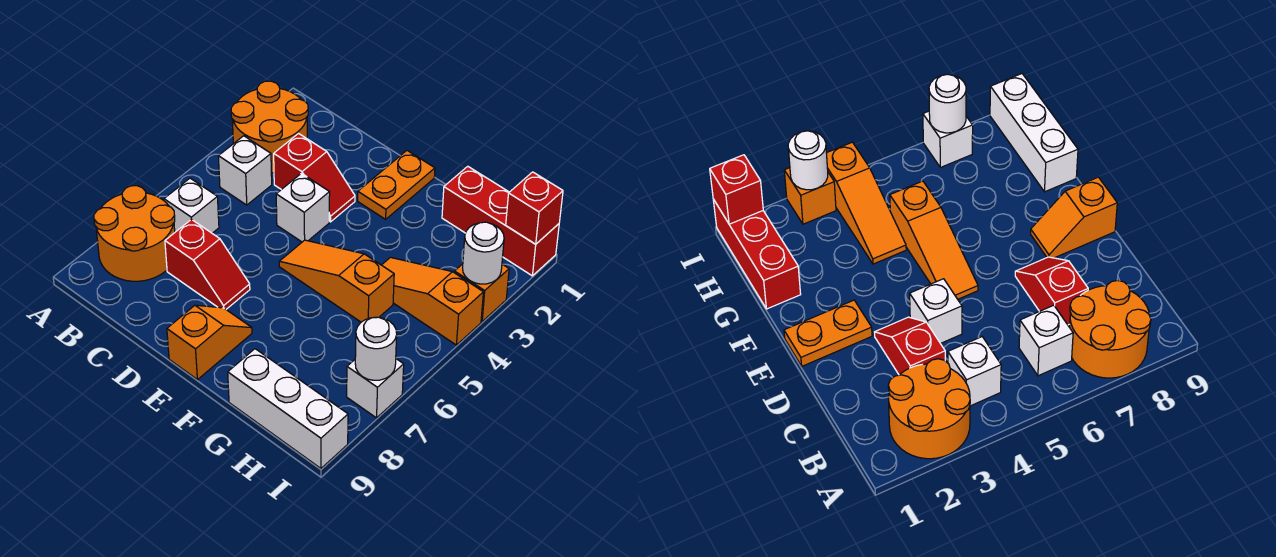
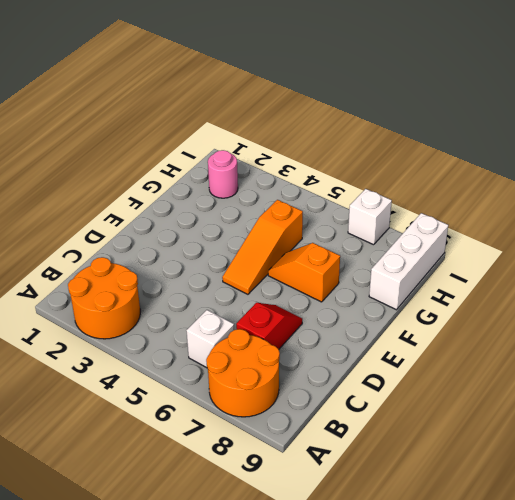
orange 1x2 slope [268,243,340,302] -> orange 1x2 slope moved to [167,305,252,380]
pink 1x1 round brick [208,150,238,198] -> none
none -> white 1x1 brick [218,136,272,205]
none -> red 1x2 slope [274,134,355,222]
none -> white 1x1 brick [276,174,330,242]

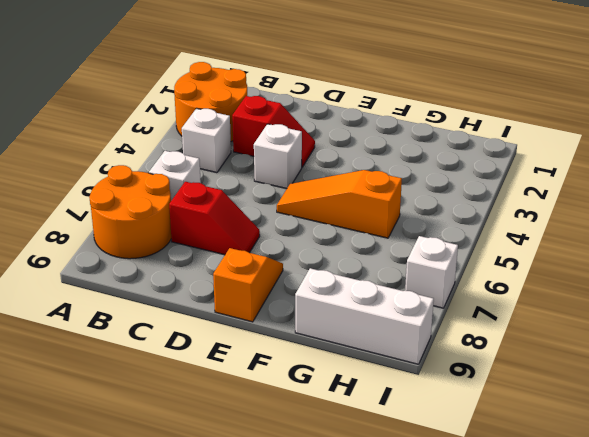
none -> orange 1x2 plate [358,151,435,219]
none -> red 1x3 brick [442,166,559,276]
none -> orange 1x3 slope [382,257,483,345]

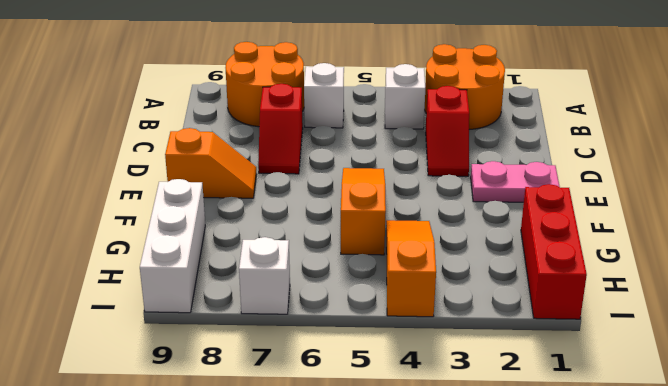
pink 1x2 plate [471,161,560,202] -> orange 1x2 plate [358,151,435,219]
none -> white 1x1 brick [276,174,330,242]
none -> orange 1x1 brick [454,264,509,321]
none -> red 1x1 brick [506,172,563,244]

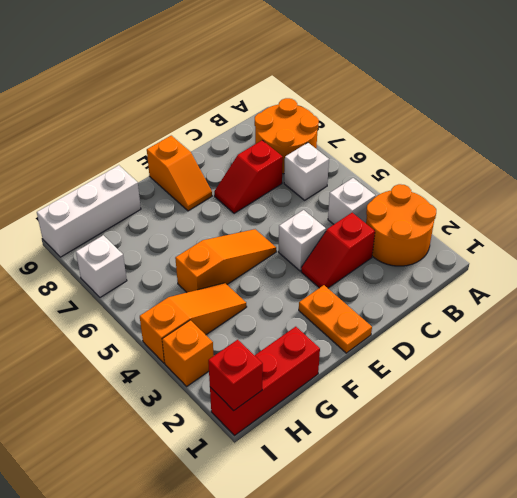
none -> white 1x1 round brick [463,222,504,284]
none -> white 1x1 round brick [355,317,397,380]

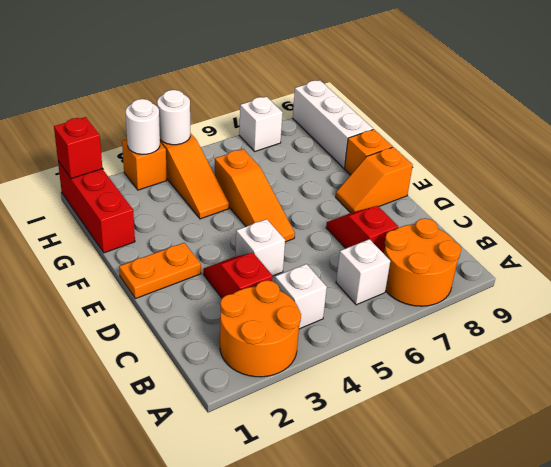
orange 1x1 brick [345,129,393,175] -> none
white 1x1 round brick [157,90,190,145] -> white 1x1 round brick moved to [355,317,397,380]

